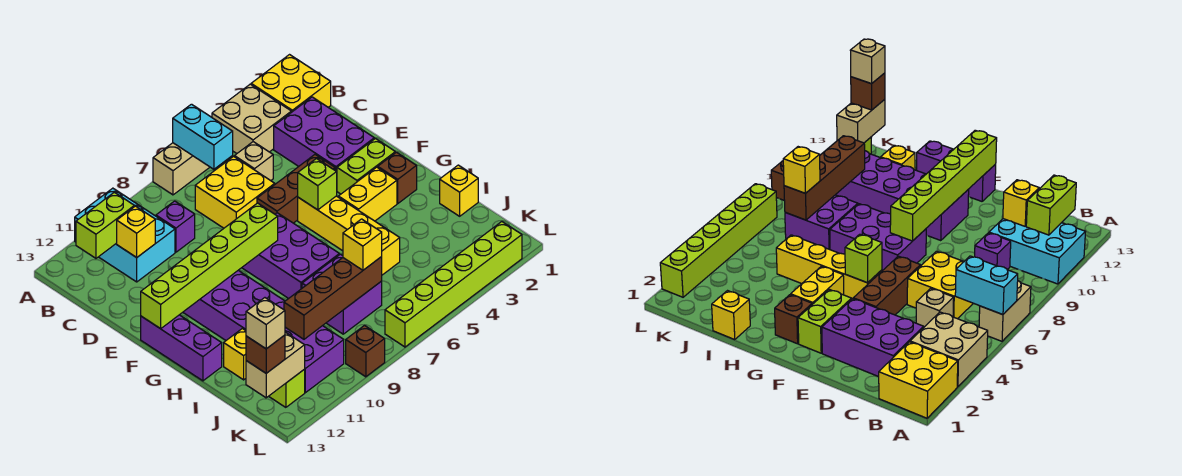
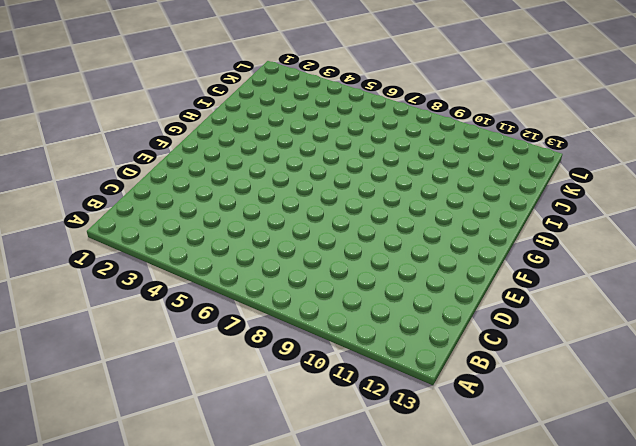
none -> yellow 2x2 brick [251,55,331,112]
none -> tan 2x2 brick [212,84,291,153]
none -> tan 1x2 brick [153,143,210,195]
none -> cyan 2x3 brick [75,188,175,282]

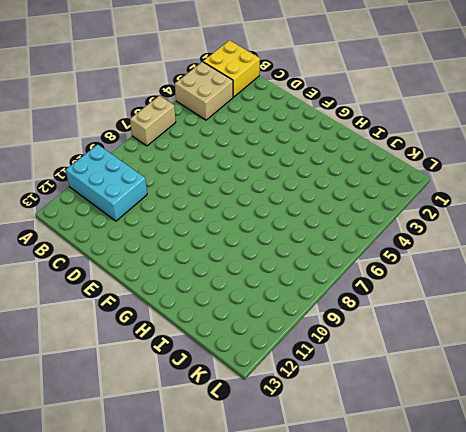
none -> purple 2x3 brick [274,97,374,172]
none -> tan 1x1 brick [234,142,273,181]
none -> yellow 2x2 brick [195,156,275,228]
none -> purple 1x1 brick [156,201,195,252]

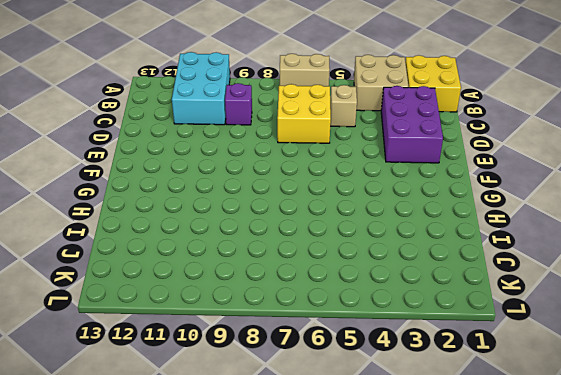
none -> brown 1x3 brick [257,155,335,223]
none -> lime 1x2 brick [337,139,395,194]
none -> yellow 1x4 brick [298,196,400,275]
none -> purple 2x3 brick [242,213,339,299]

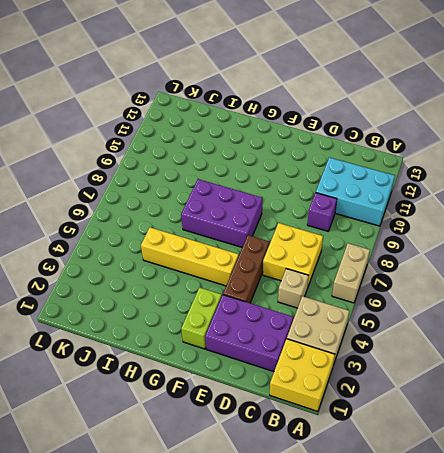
none -> purple 2x6 brick [183,270,344,393]
none -> purple 1x3 brick [141,315,222,381]
none -> brown 1x1 brick [378,152,417,203]
none -> yellow 1x2 brick [338,167,397,221]

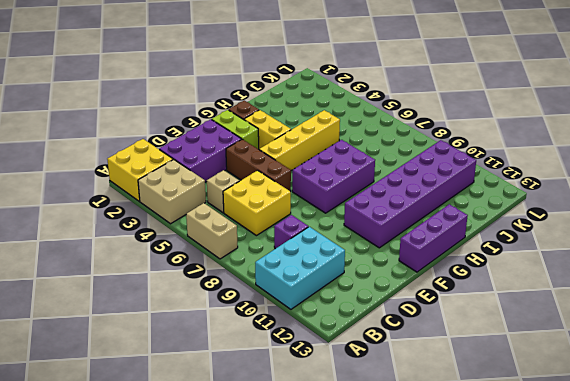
none -> yellow 1x1 brick [440,165,478,216]
none -> purple 2x2 brick [302,254,382,334]
none -> yellow 1x1 brick [224,329,246,380]
none -> lime 1x1 brick [269,370,305,407]

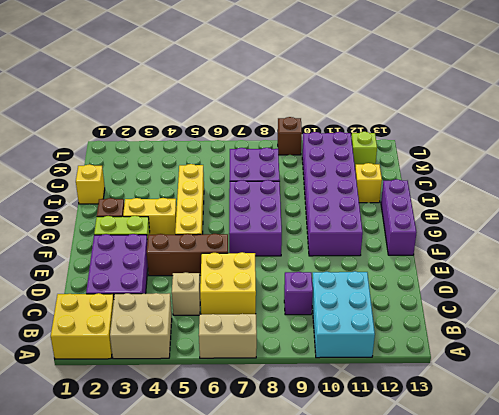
none -> lime 1x6 brick [385,222,522,347]
none -> cyan 1x2 brick [173,104,233,169]
none -> lime 1x2 brick [76,192,134,258]
none -> yellow 1x1 brick [117,206,155,257]

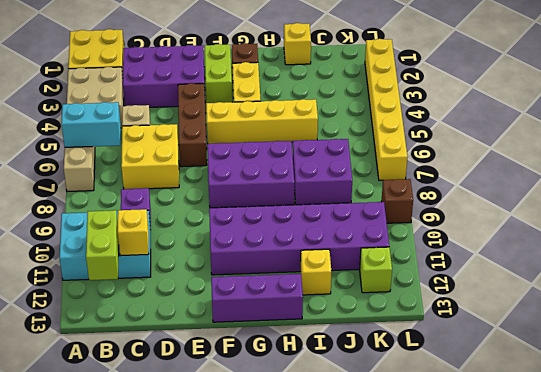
yellow 1x6 brick [365,39,407,180] -> lime 1x6 brick [385,222,522,347]
none -> lime 1x1 brick [298,159,337,210]
none -> lime 1x6 brick [141,203,278,329]
none -> brown 1x4 brick [284,257,382,339]
none -> tan 1x2 brick [246,332,305,398]

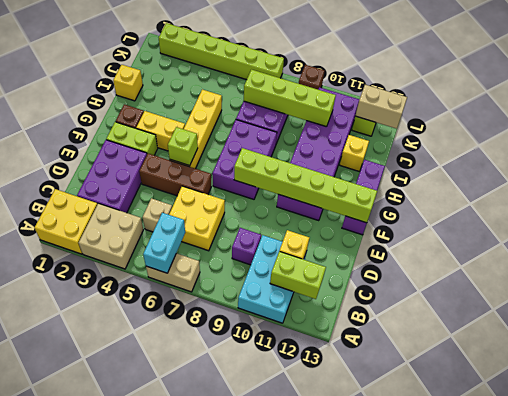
lime 1x4 brick [244,70,336,127] -> brown 1x4 brick [284,257,382,339]
none -> yellow 1x1 brick [343,219,382,270]
none -> brown 1x1 brick [246,335,285,373]
none -> tan 1x1 brick [246,298,285,349]

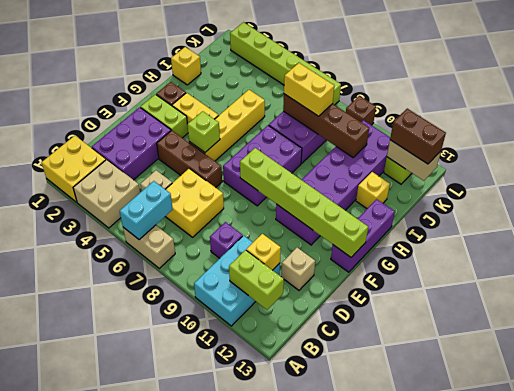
tan 1x1 brick [281,248,315,290] -> tan 1x1 brick moved to [246,298,285,349]
yellow 1x2 brick [284,63,334,116] -> yellow 1x1 brick [343,219,382,270]
brown 1x2 brick [390,109,446,164] -> brown 1x1 brick [246,335,285,373]

